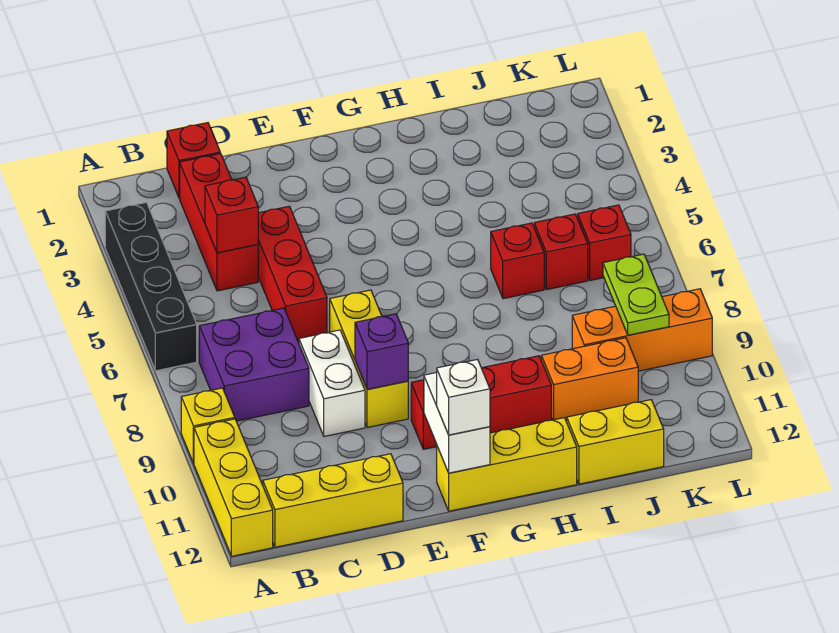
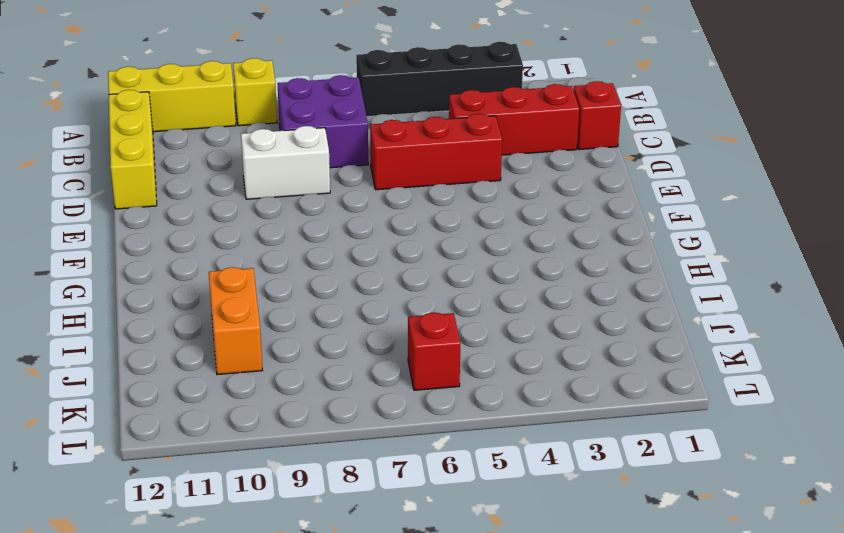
none -> yellow 1x3 brick [330,290,408,428]
none -> red 1x3 brick [411,356,551,449]
none -> yellow 1x3 brick [437,418,577,511]

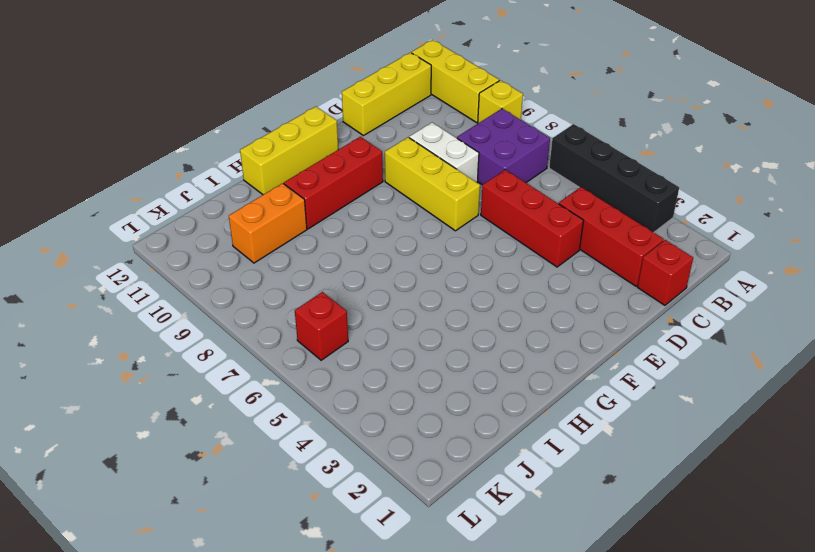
none -> red 1x1 brick [491,223,544,299]
none -> yellow 1x2 brick [567,400,664,484]
none -> red 1x1 brick [534,214,588,290]

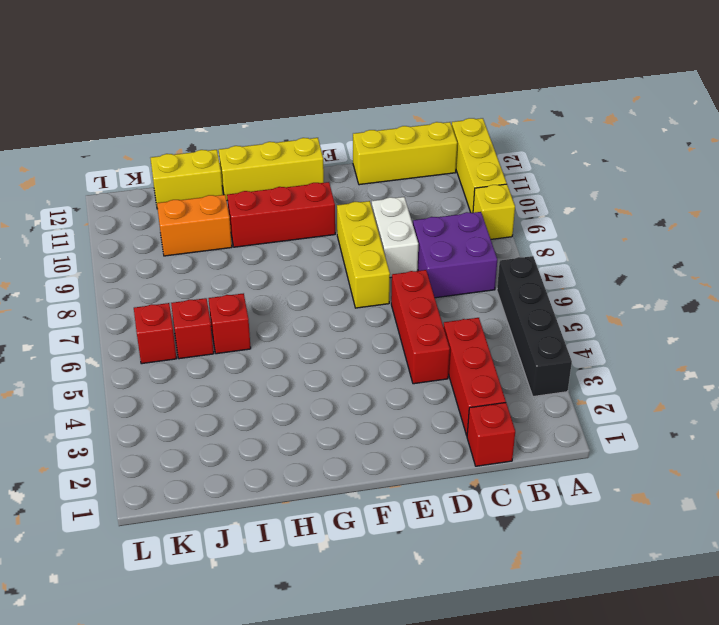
none -> orange 1x3 brick [572,289,712,371]
none -> red 1x1 brick [205,177,258,253]
none -> purple 1x1 brick [355,314,408,389]

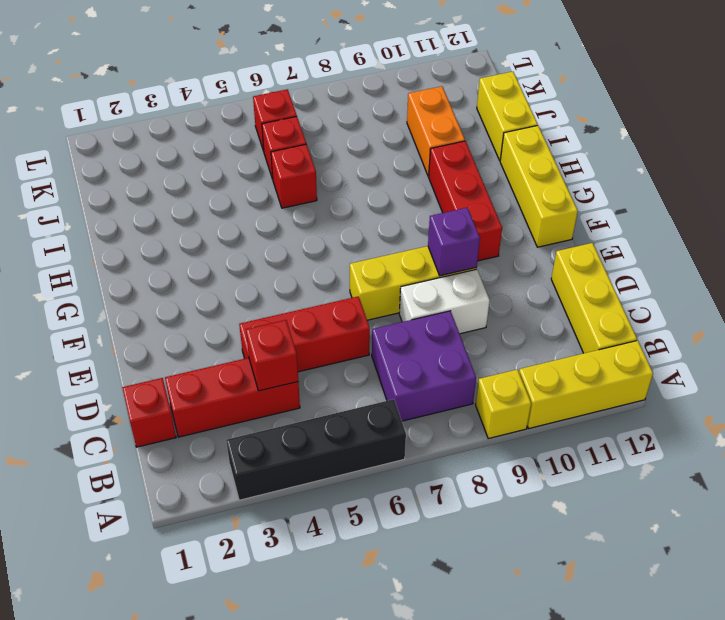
none -> orange 1x3 brick [572,289,712,371]
none -> white 1x2 brick [424,373,490,473]
none -> lime 1x2 plate [603,254,669,335]

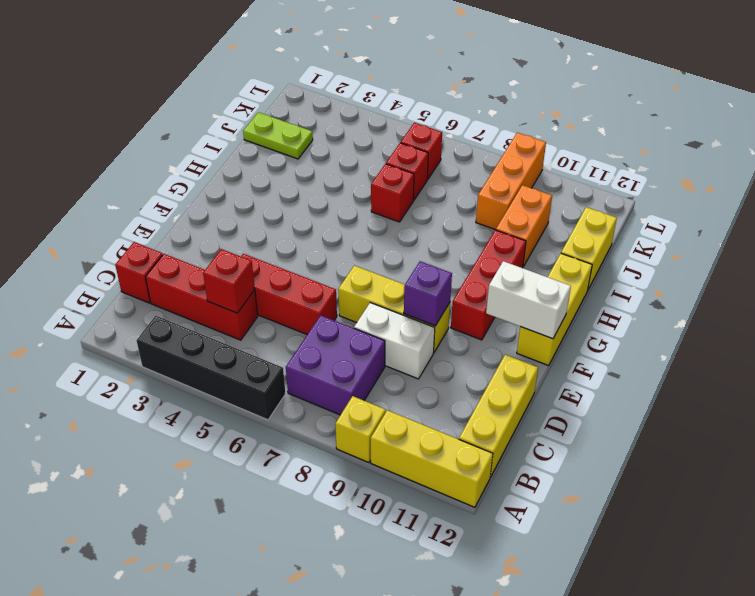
lime 1x2 plate [243,112,313,159] -> lime 1x2 plate moved to [603,254,669,335]
none -> white 1x1 brick [437,359,490,435]

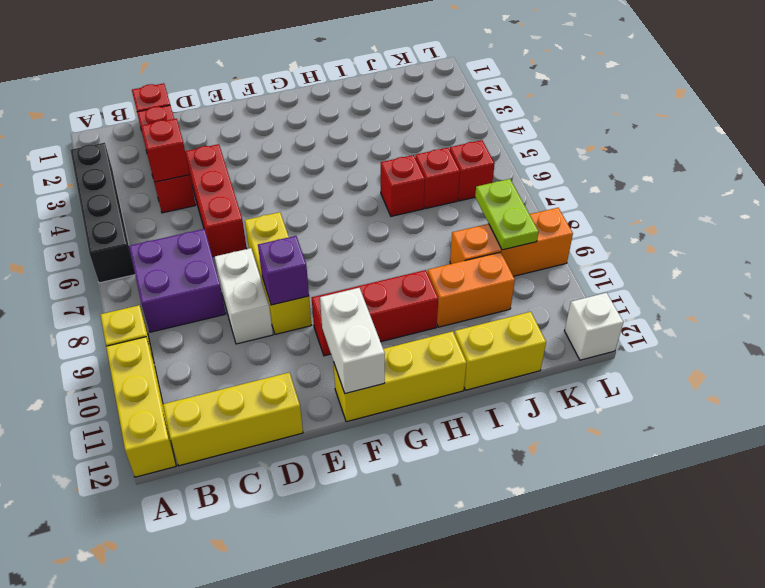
white 1x1 brick [565,293,623,360] -> white 1x1 brick moved to [437,359,490,435]

